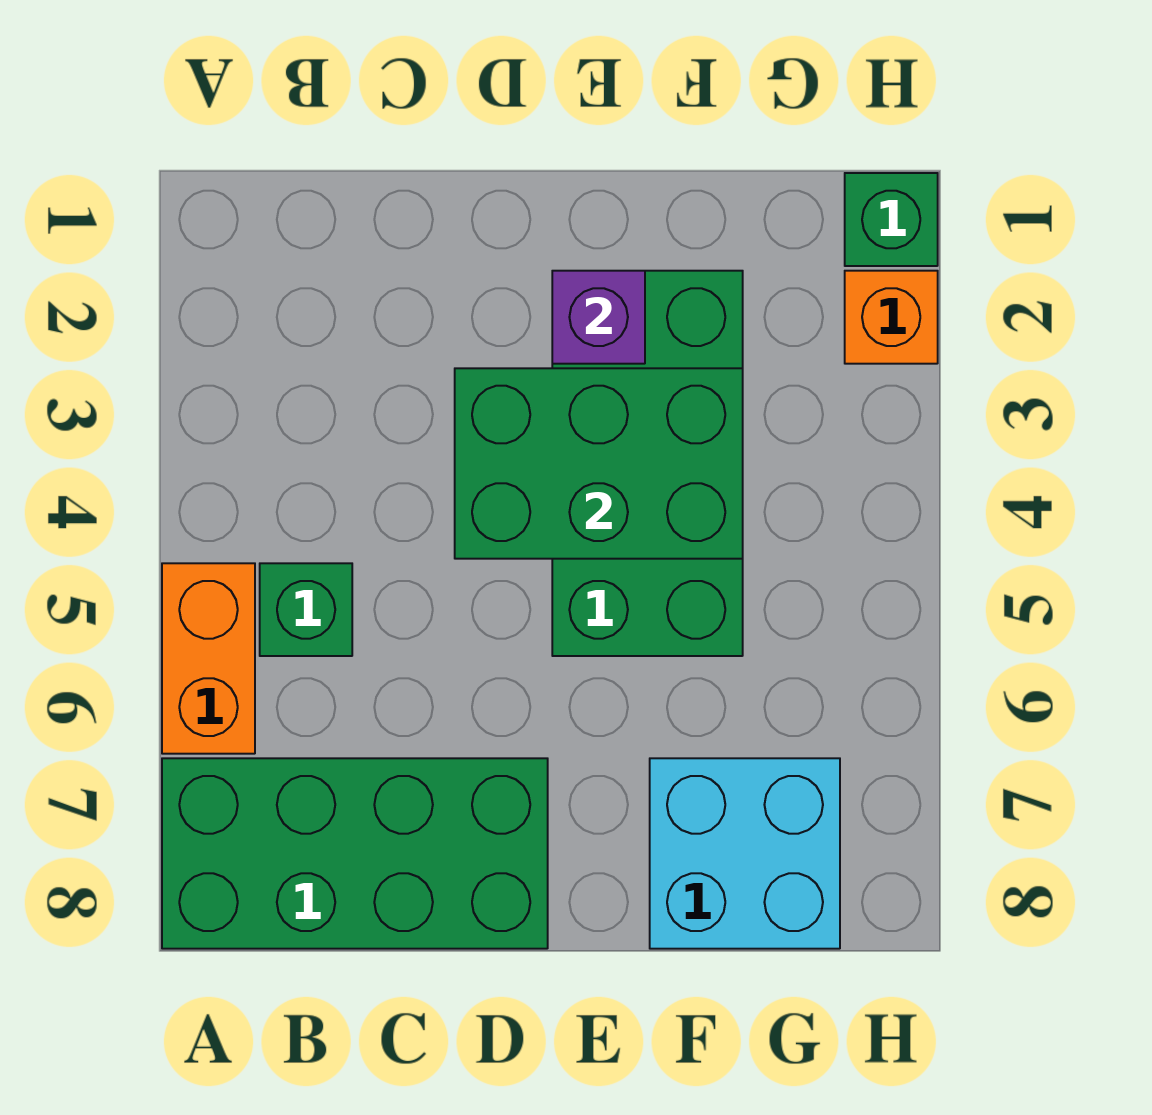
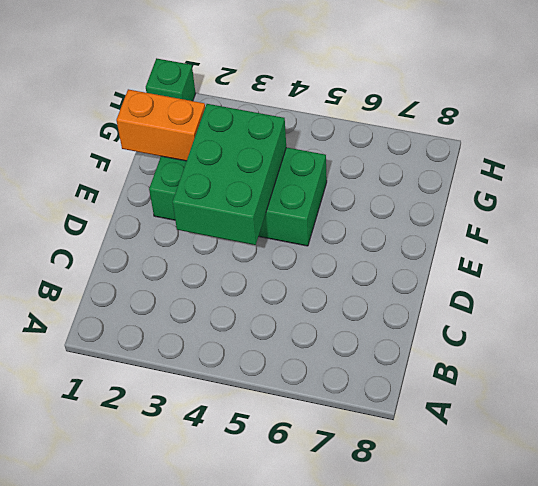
orange 1x2 brick [116,89,205,161] -> orange 1x2 brick moved to [162,563,255,754]
none -> green 2x4 brick [162,758,548,949]
none -> green 1x1 brick [260,563,352,656]

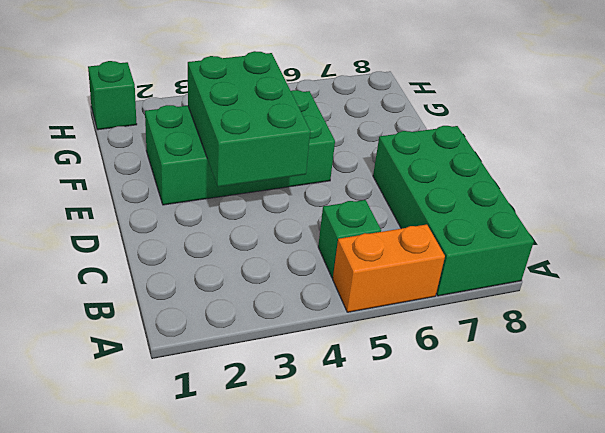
none -> cyan 2x2 brick [650,758,840,949]
none -> orange 1x1 brick [845,271,938,364]

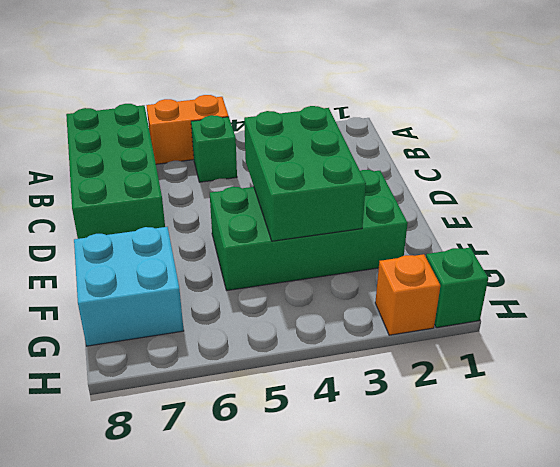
none -> purple 1x1 brick [552,271,645,364]

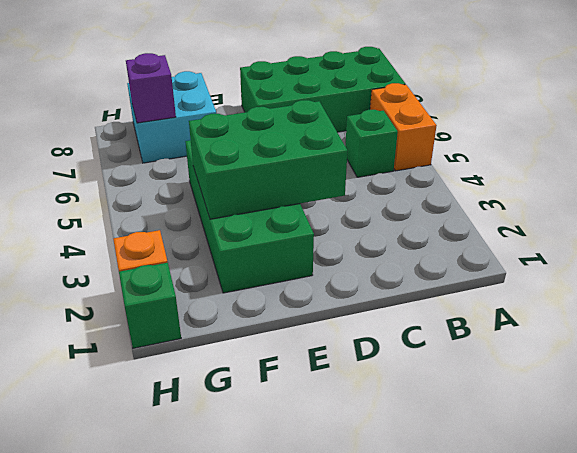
purple 1x1 brick [126,53,176,123] -> purple 1x1 brick moved to [552,271,645,364]

